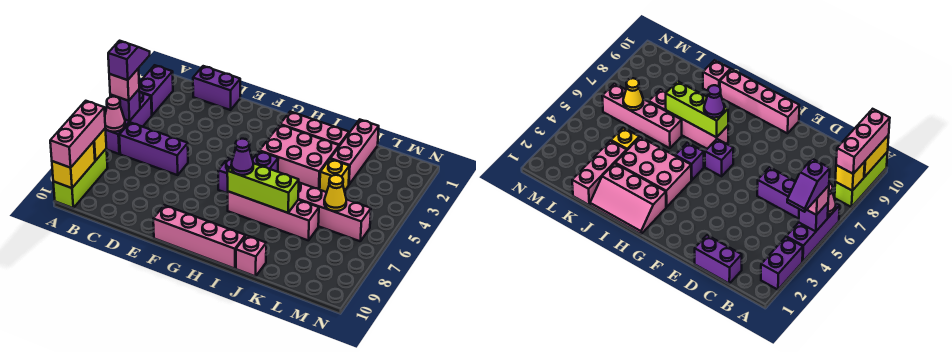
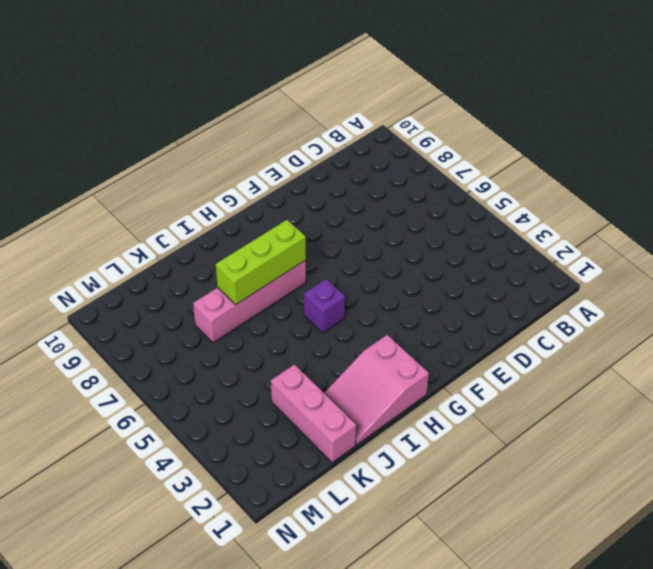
pink 2x3 slope [324,335,429,445] -> pink 2x3 slope turned to [280,112,350,146]
none -> purple 1x2 brick [139,65,173,115]
none -> purple 1x3 brick [105,92,152,154]
none -> lime 1x3 brick [53,149,108,208]

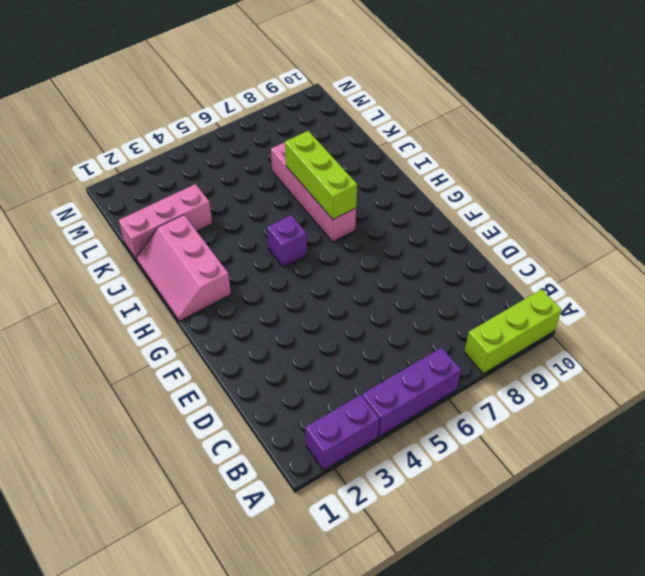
none -> purple 1x3 brick [119,122,188,175]
none -> purple 1x2 brick [193,66,240,110]
none -> pink 1x4 brick [153,205,245,269]

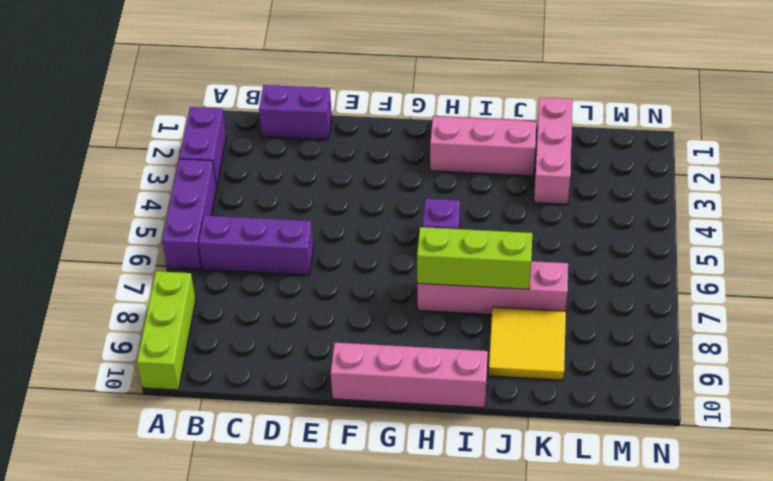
yellow 2x2 tile [489,307,566,380] -> none
none -> purple 1x1 brick [218,157,232,193]
none -> pink 2x3 brick [260,125,339,190]
none -> pink 1x4 brick [298,183,371,241]

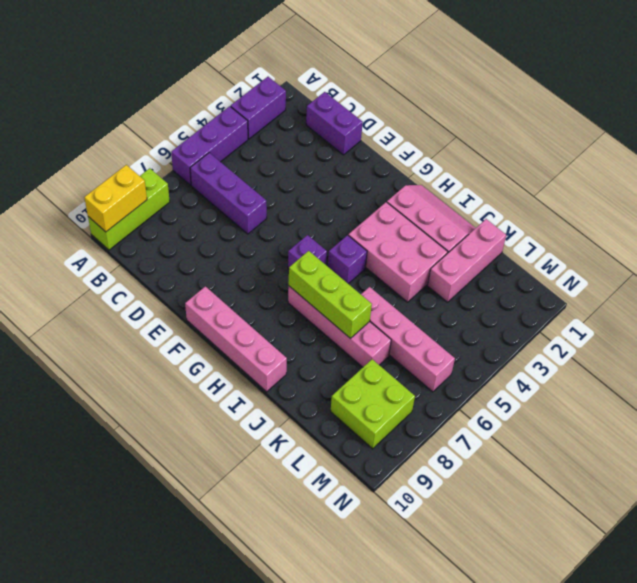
lime 2x2 brick [331,359,415,449] -> none
none -> pink 1x1 brick [236,235,266,276]
none -> yellow 1x1 brick [320,159,349,192]
none -> purple 1x1 brick [110,90,140,121]

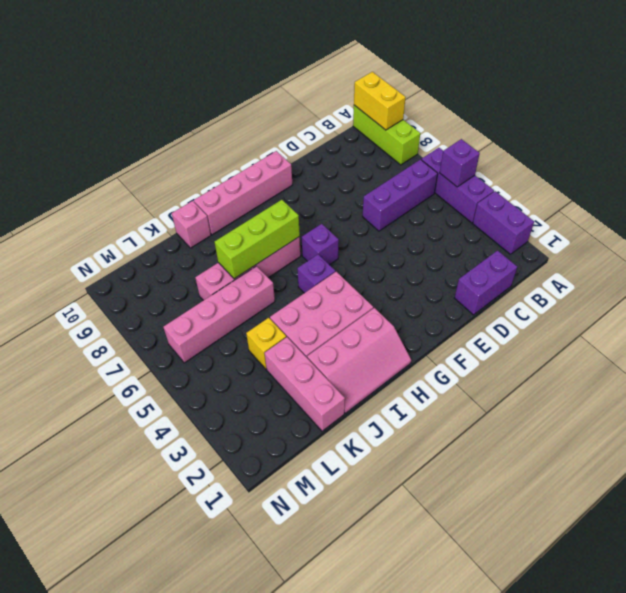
none -> pink 1x1 cone [105,97,125,132]
none -> yellow 1x1 brick [94,129,106,161]
none -> yellow 1x1 cone [324,175,346,211]

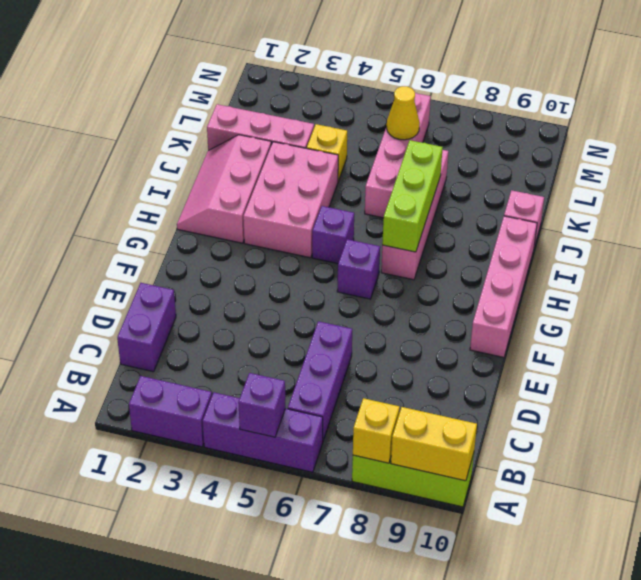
none -> pink 1x1 cone [105,97,125,132]
none -> pink 1x1 brick [109,68,139,101]
none -> pink 1x3 brick [50,101,105,168]

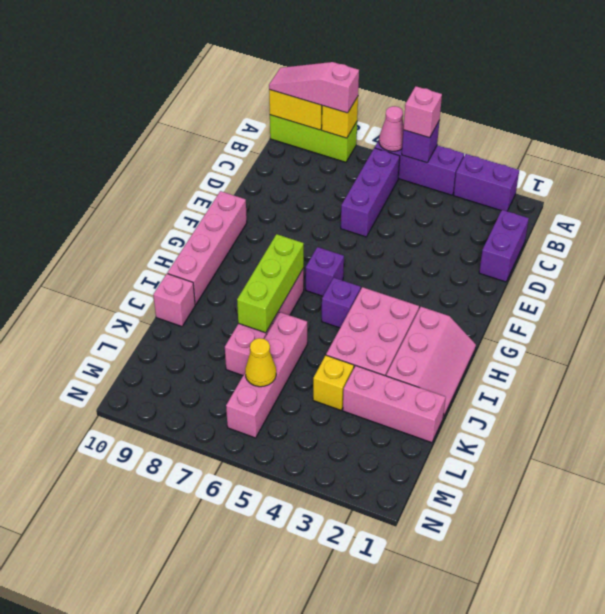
pink 1x3 slope [269,62,359,113] -> pink 1x3 brick [50,101,105,168]
none -> purple 1x1 cone [231,139,253,175]
none -> purple 1x2 slope [108,41,150,80]

